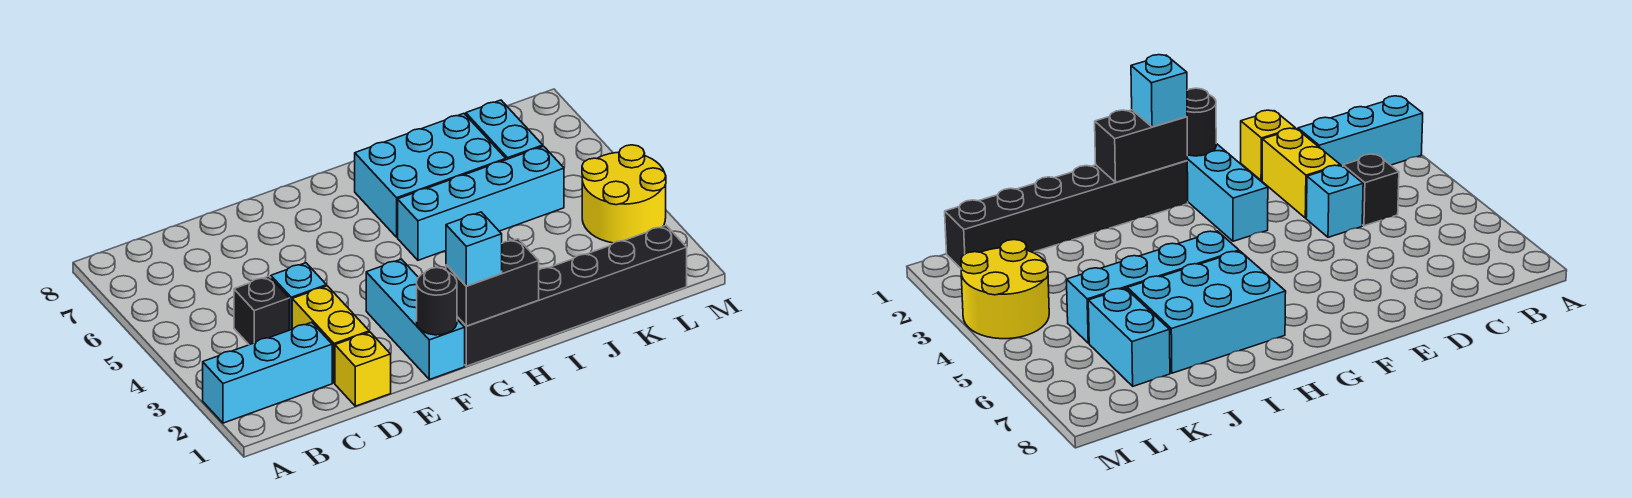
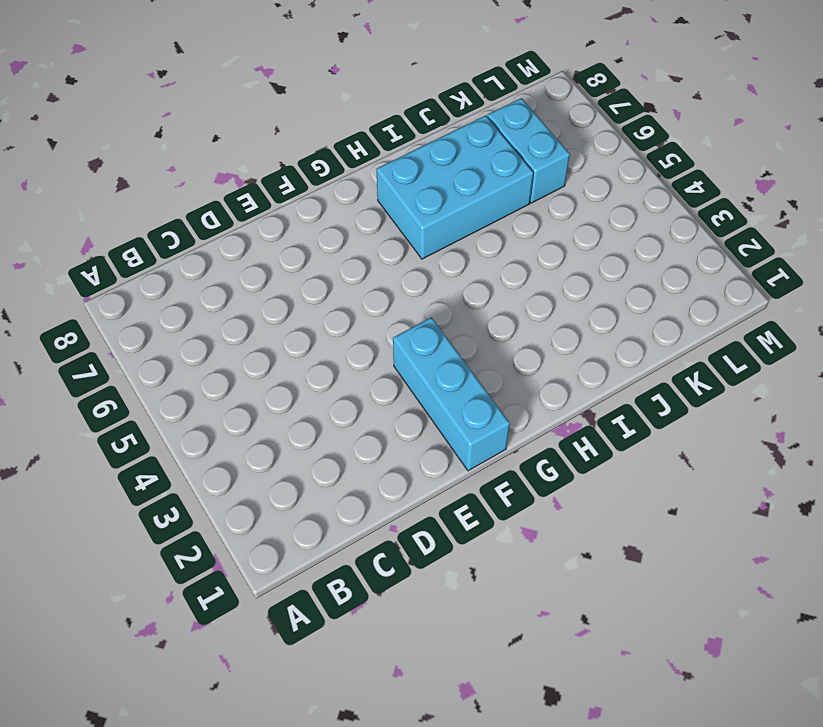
none -> cyan 1x3 brick [203,322,332,423]
none -> black 1x1 brick [234,276,289,345]
none -> yellow 1x1 brick [335,332,391,406]

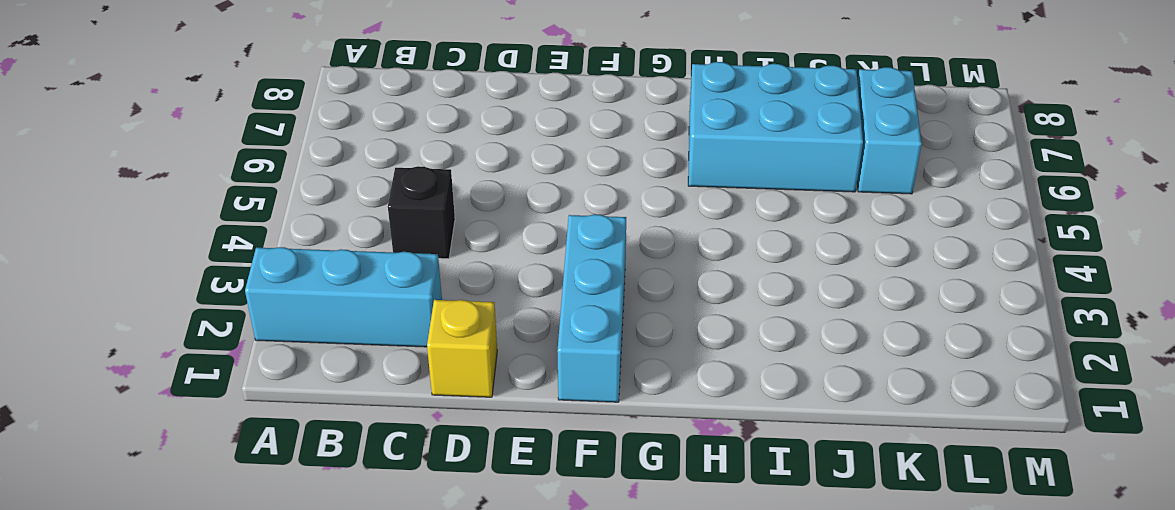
none -> yellow 1x2 brick [292,286,369,383]
none -> cyan 1x1 brick [271,263,326,330]
none -> black 1x6 brick [457,226,687,366]

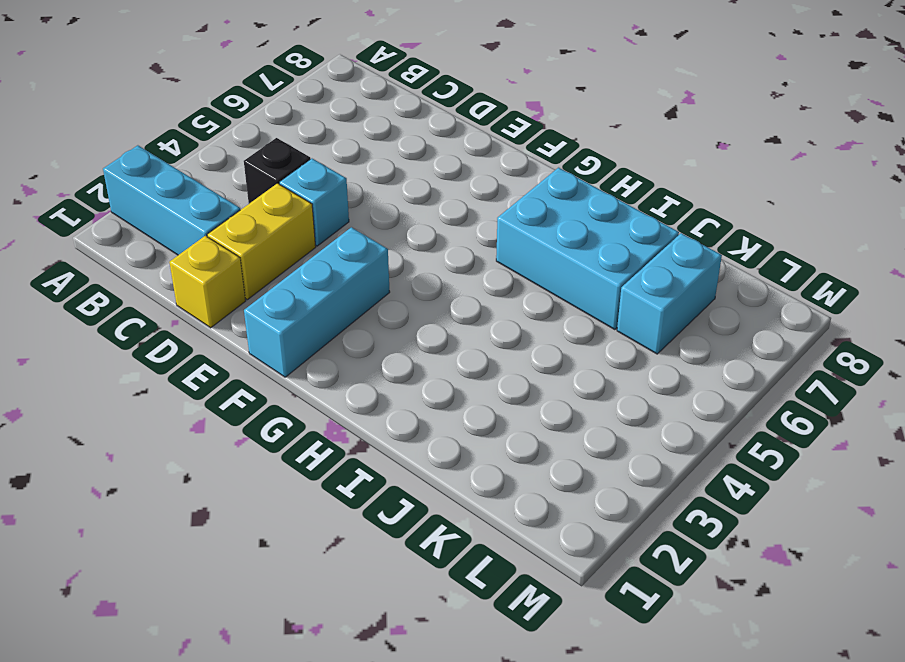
none -> black 1x6 brick [457,226,687,366]
none -> cyan 1x4 brick [398,146,564,260]
none -> yellow 2x2 round brick [582,145,666,243]

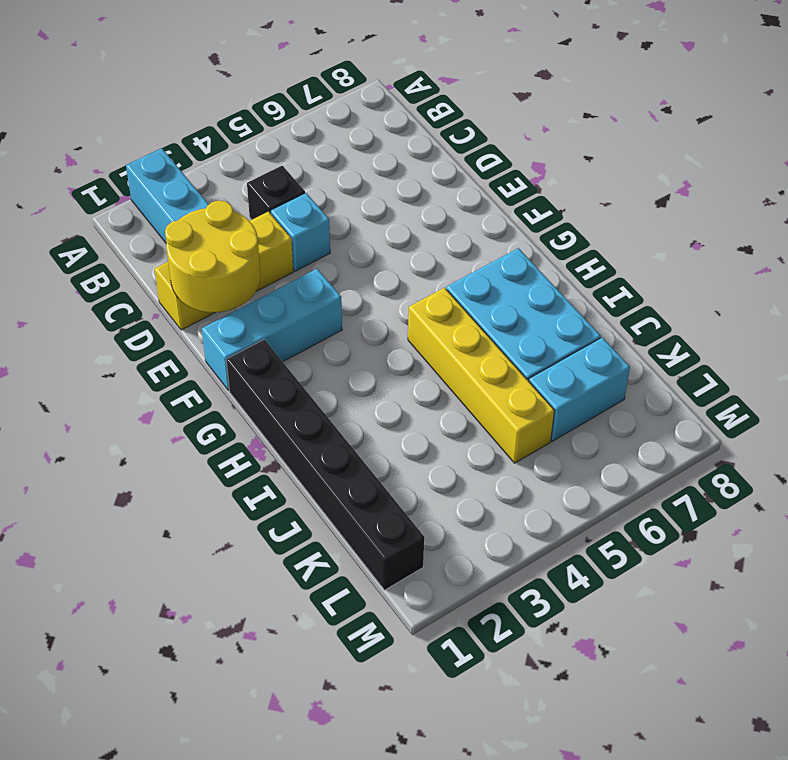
yellow 2x2 round brick [165,200,260,313] -> yellow 2x2 round brick moved to [582,145,666,243]
yellow 1x4 brick [408,288,555,463] -> cyan 1x4 brick [398,146,564,260]
none -> black 1x1 round brick [417,268,457,335]
none -> black 1x2 brick [446,239,539,326]
none -> cyan 1x1 brick [446,212,502,286]

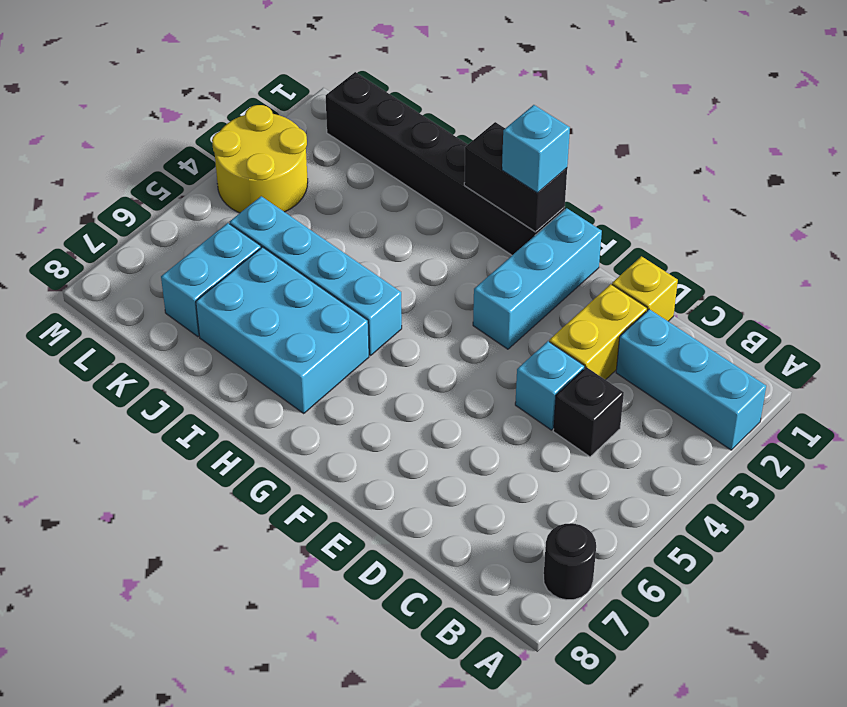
black 1x1 round brick [544,523,596,600] -> black 1x1 round brick moved to [417,268,457,335]

